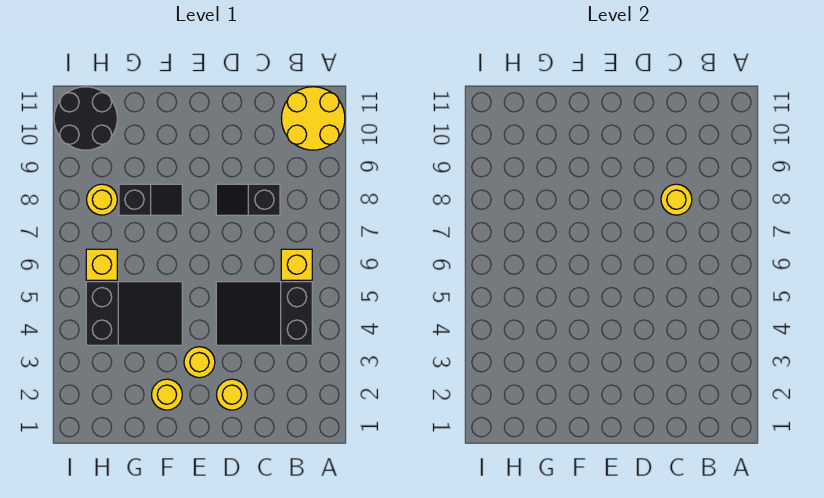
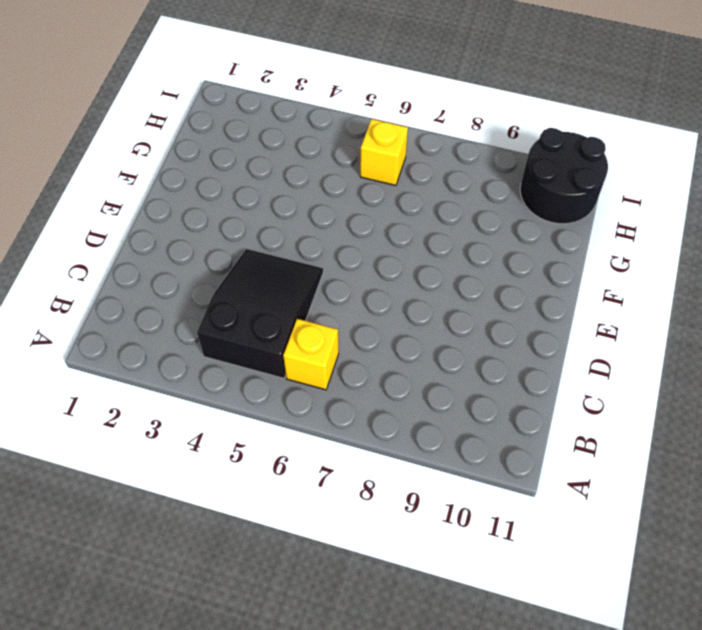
none -> yellow 2x2 round brick [281,87,345,150]
none -> black 1x2 slope [216,184,280,215]
none -> yellow 1x1 round brick [217,379,247,410]

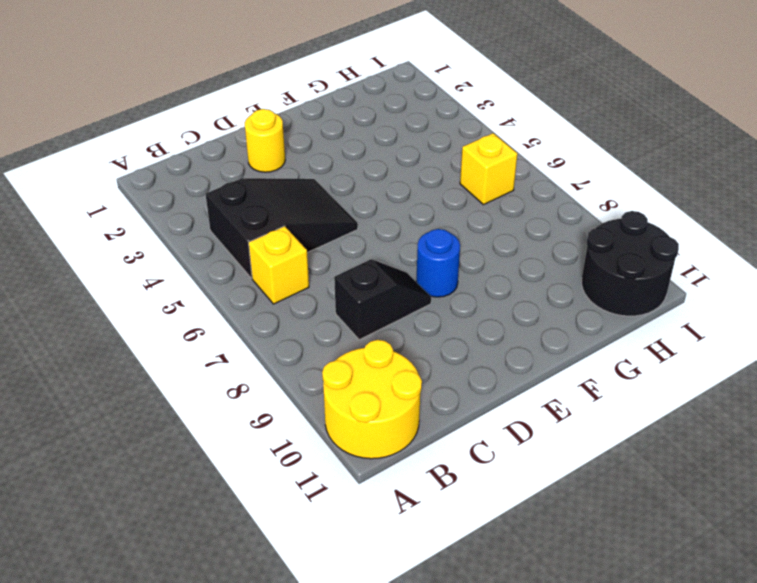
blue 1x1 round brick [416,229,460,297] -> none
none -> yellow 1x1 round brick [184,347,215,378]
none -> yellow 1x1 round brick [152,379,182,410]
none -> black 2x3 slope [86,282,182,345]

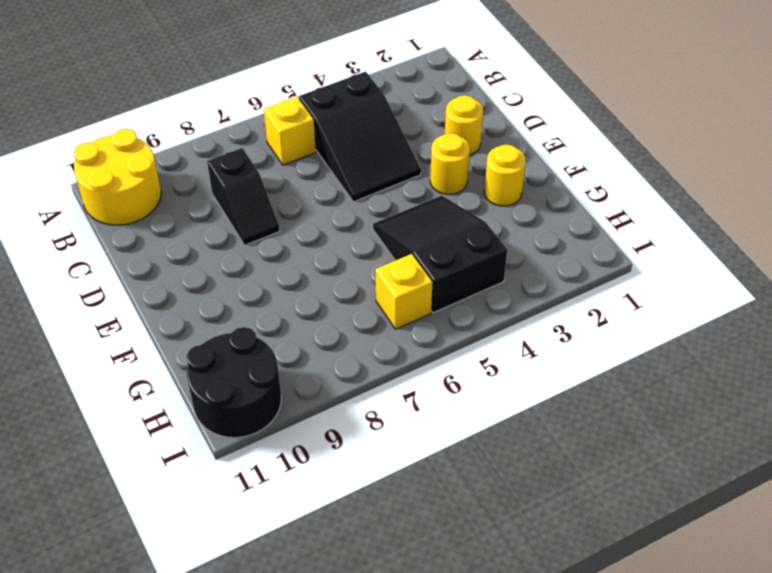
none -> black 1x2 slope [119,184,182,215]
none -> yellow 1x1 round brick [87,184,117,215]
none -> yellow 1x1 round brick [661,184,692,215]

